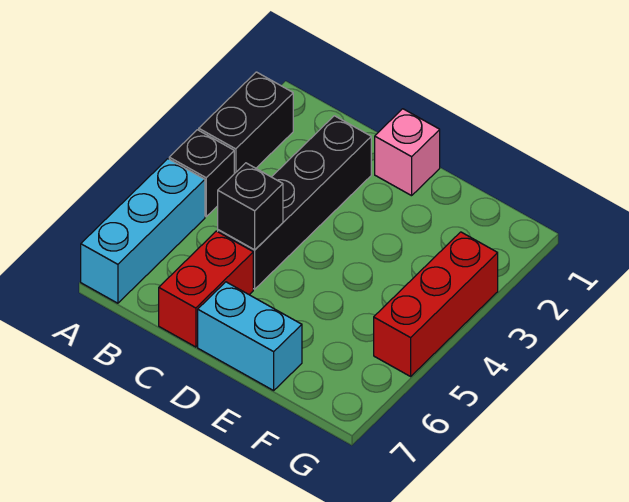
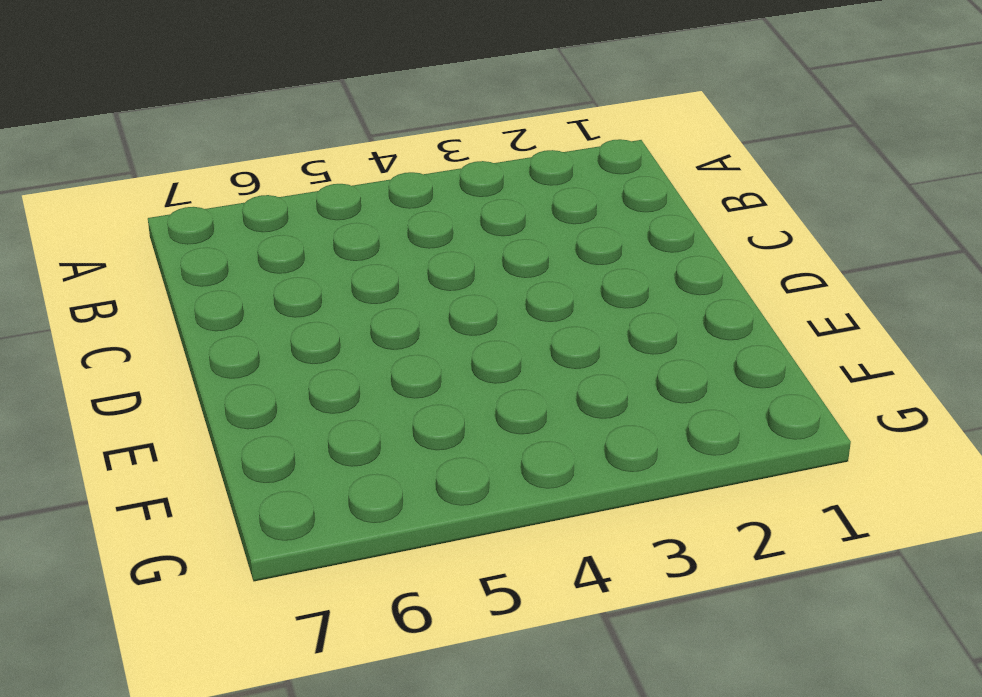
none -> black 1x2 brick [199,72,293,174]
none -> black 1x1 brick [169,130,234,216]

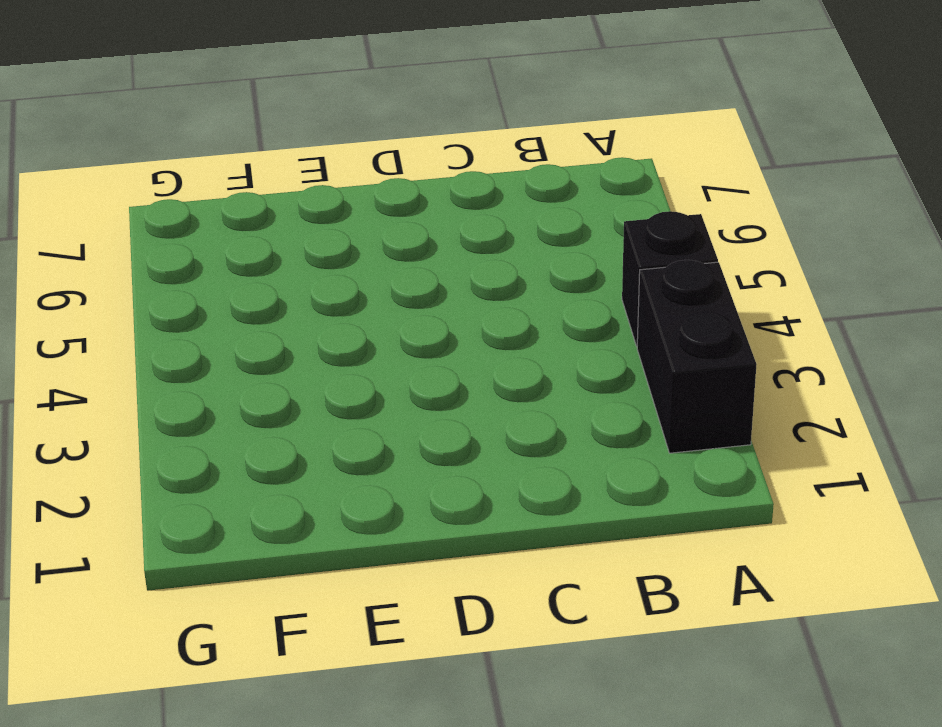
none -> cyan 1x3 brick [81,159,205,303]
none -> black 1x4 brick [218,116,371,289]

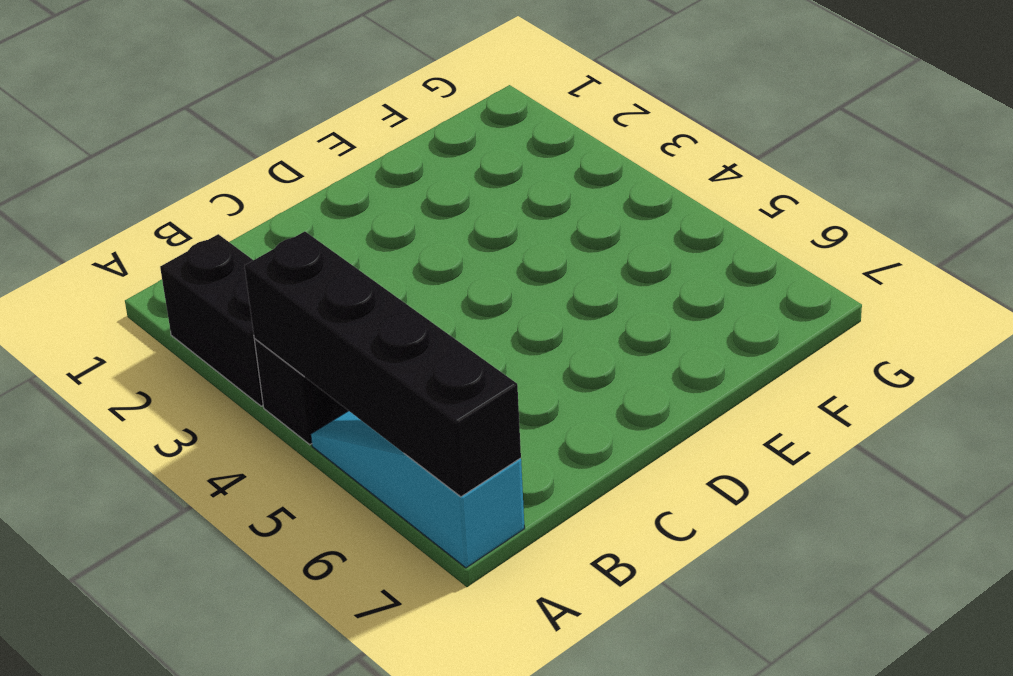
black 1x4 brick [245,231,521,497] -> black 1x4 brick moved to [218,116,371,289]
cyan 1x3 slope [311,411,525,568] -> cyan 1x3 brick [81,159,205,303]
none -> red 1x2 brick [159,231,253,347]
none -> pink 1x1 brick [375,109,440,196]

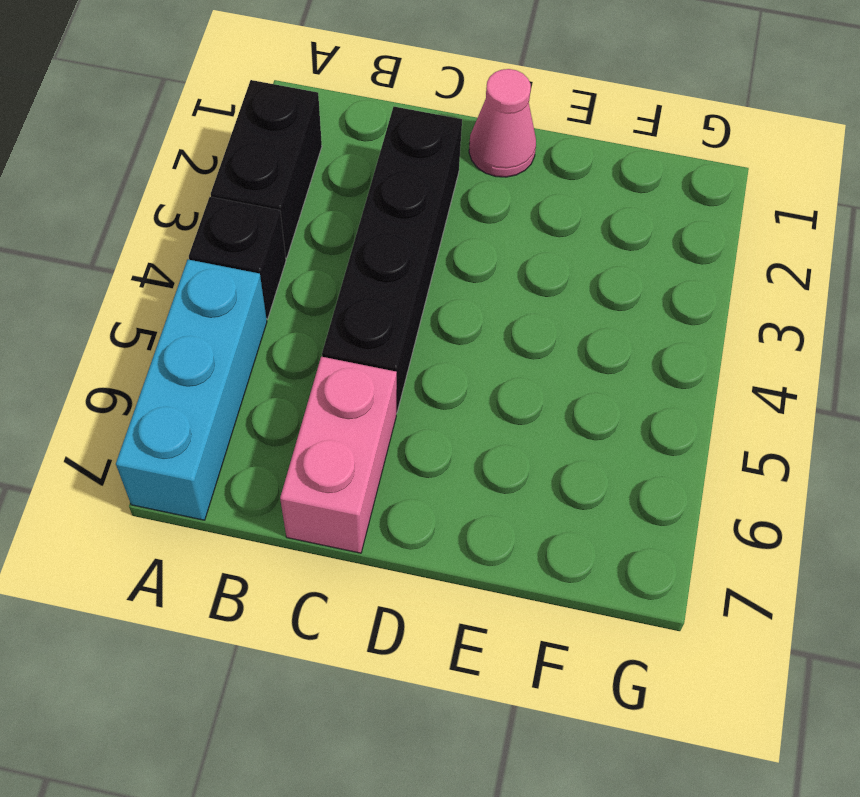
pink 1x2 brick [280,357,397,553] -> red 1x2 brick [159,231,253,347]
pink 1x1 cone [469,69,536,177] -> pink 1x1 brick [375,109,440,196]
none -> cyan 1x2 brick [198,282,302,390]
none -> red 1x3 brick [374,232,498,376]

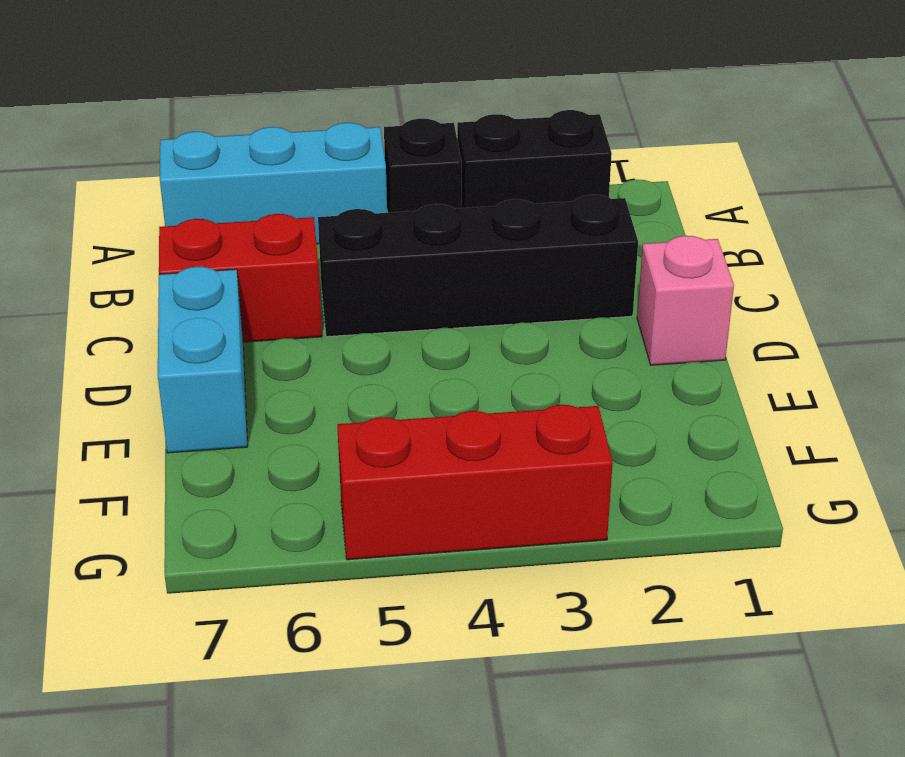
none -> black 1x1 brick [218,163,283,250]

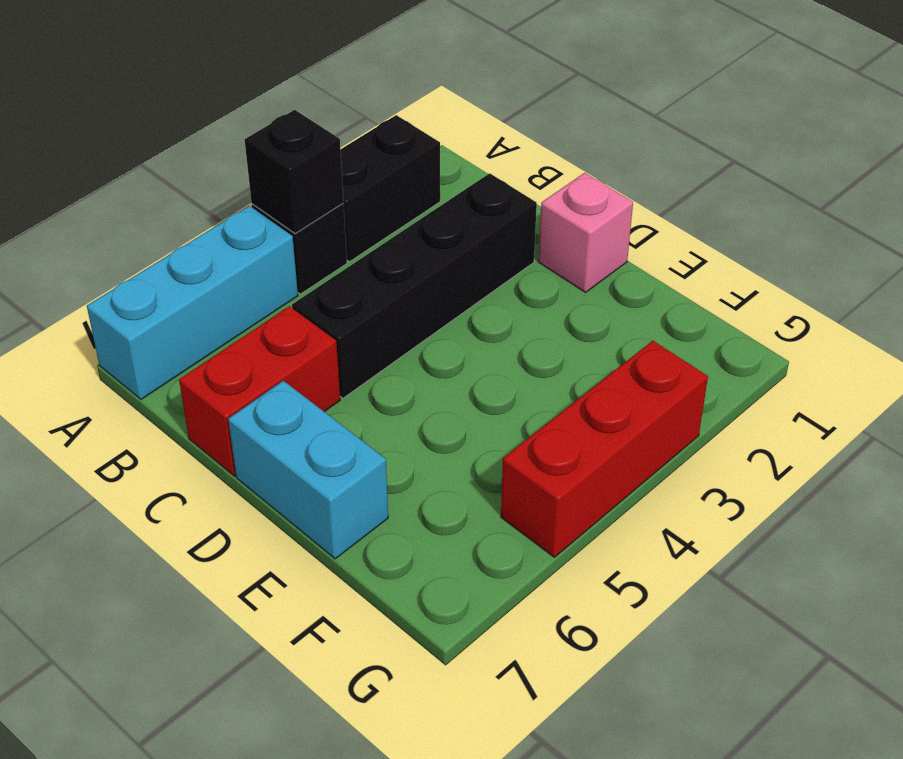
black 1x1 brick [245,110,344,234] -> black 1x1 brick moved to [218,163,283,250]

